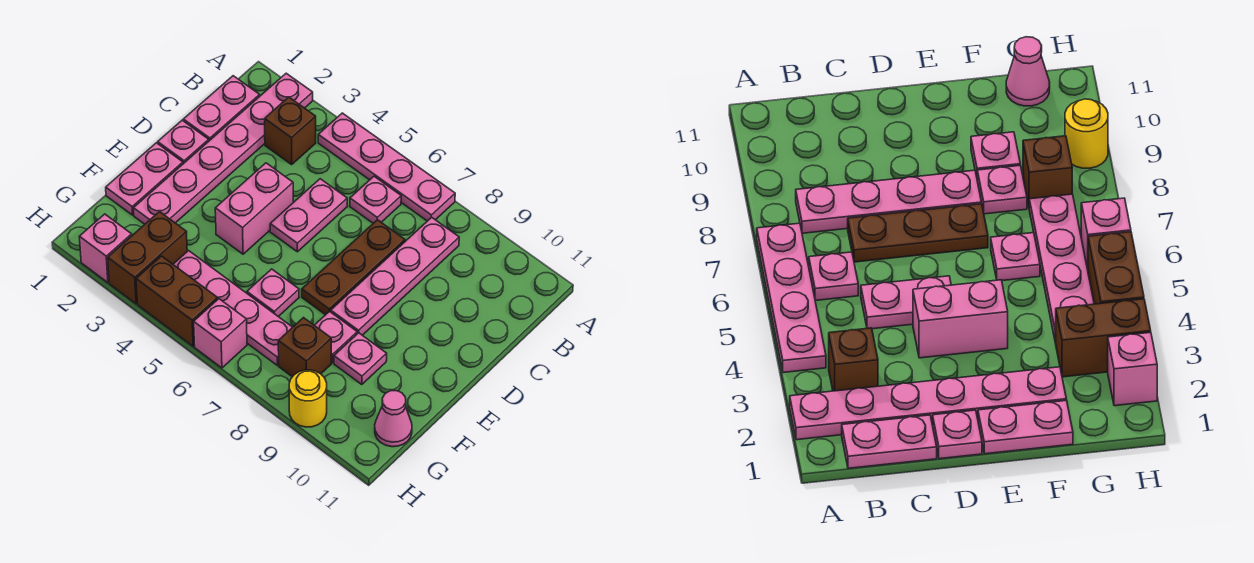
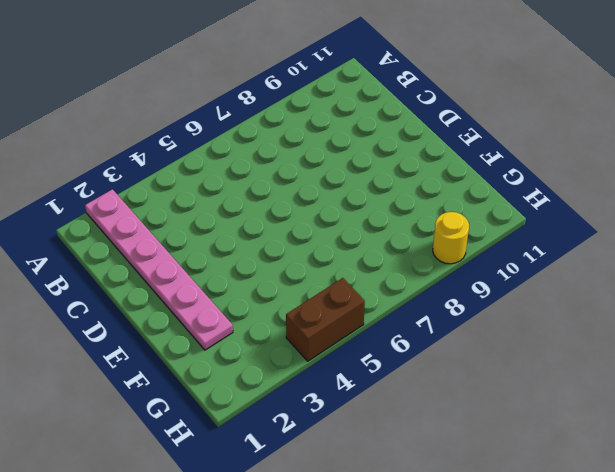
none -> pink 1x4 plate [318,113,455,221]
none -> pink 1x2 plate [183,76,260,141]
none -> brown 1x1 brick [265,97,316,165]

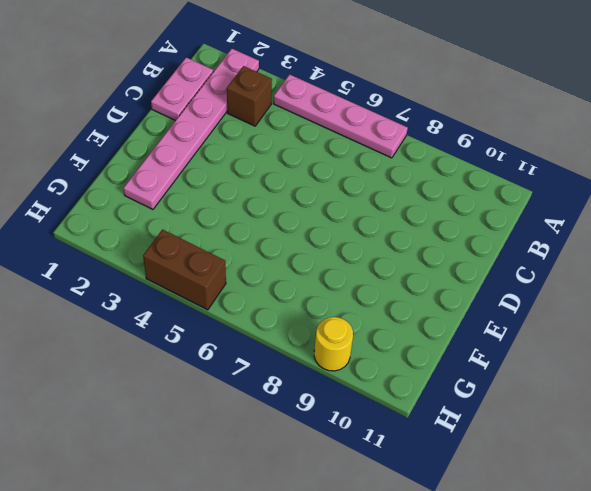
none -> pink 1x1 plate [350,176,401,223]
none -> pink 1x4 plate [331,217,459,335]
none -> pink 1x2 plate [270,179,347,252]

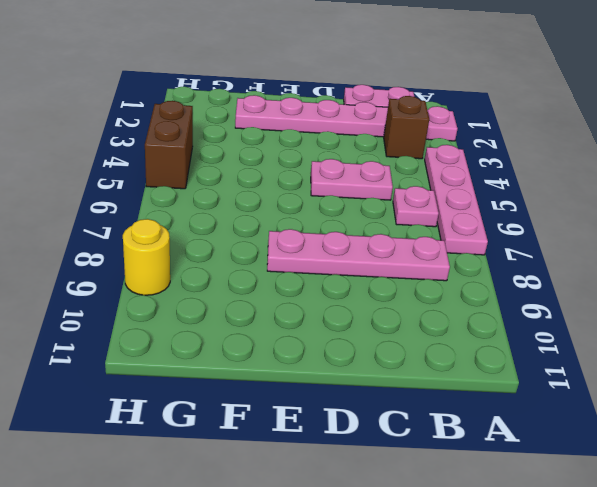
none -> brown 1x3 plate [302,220,405,315]
none -> pink 1x1 plate [158,120,209,164]
none -> pink 1x2 brick [215,163,293,254]

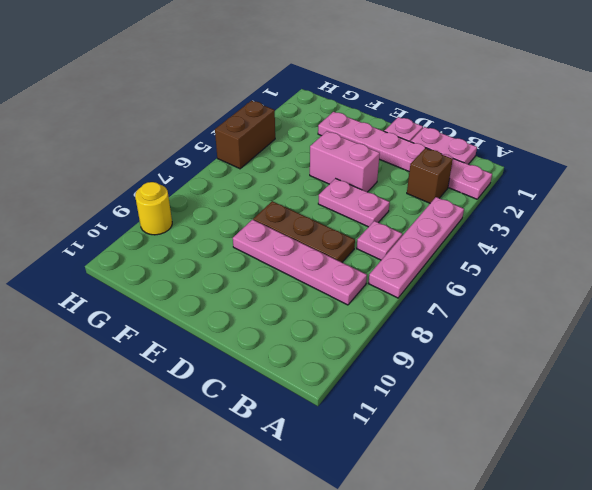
none -> pink 1x2 plate [106,143,183,215]
none -> pink 1x1 plate [247,269,299,317]
none -> pink 1x1 plate [314,311,357,363]

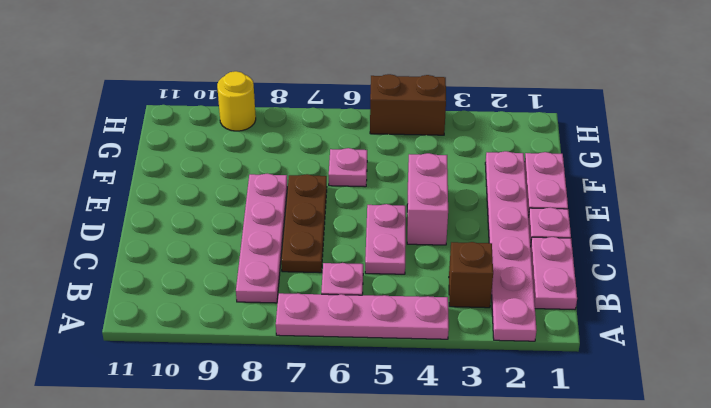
none -> pink 1x1 plate [314,311,357,363]
none -> pink 1x1 plate [334,333,387,385]
none -> brown 1x2 brick [108,212,187,304]

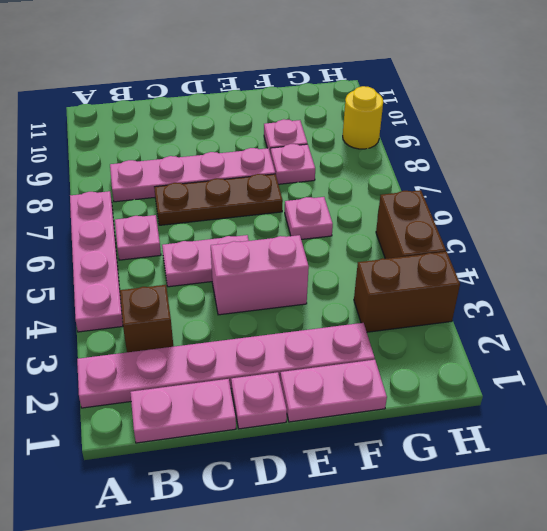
none -> pink 1x4 plate [173,251,292,365]
none -> brown 1x1 brick [278,318,331,377]
none -> pink 1x1 cone [375,391,412,447]

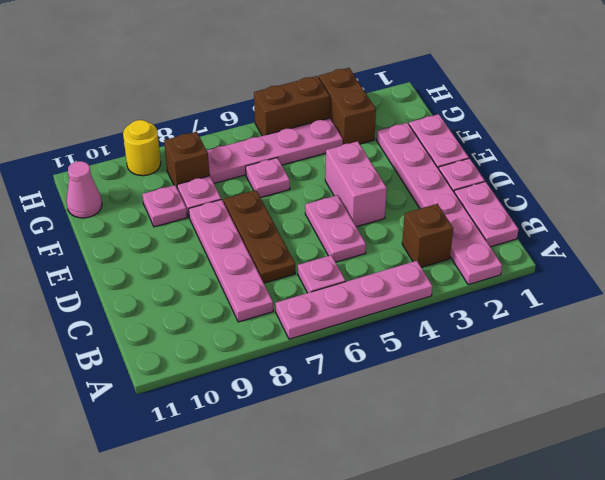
none -> pink 1x1 brick [79,214,132,283]
none -> pink 1x1 brick [194,299,247,368]

